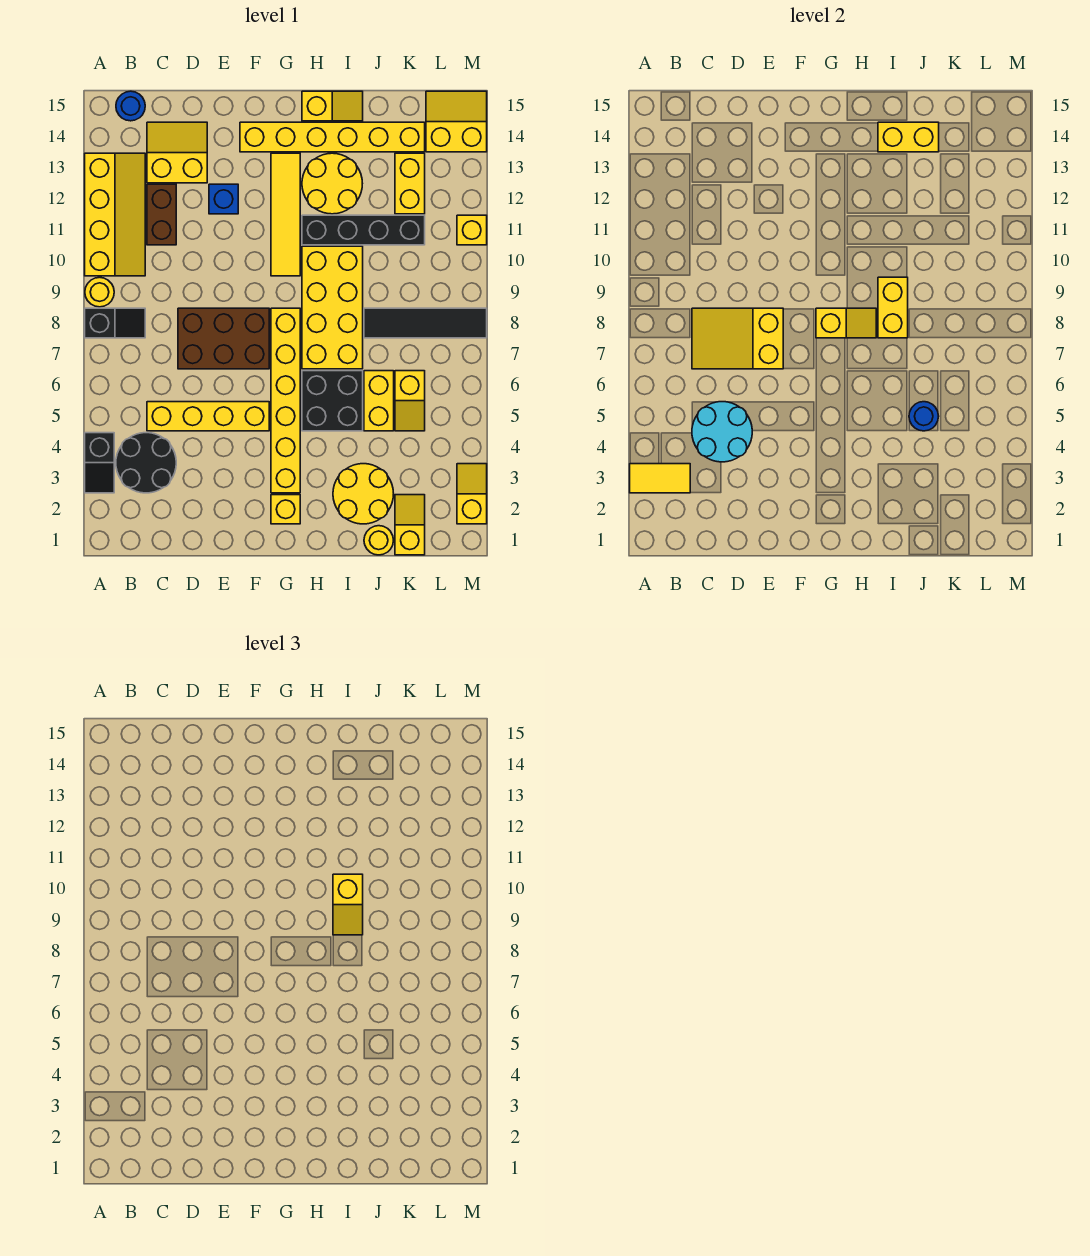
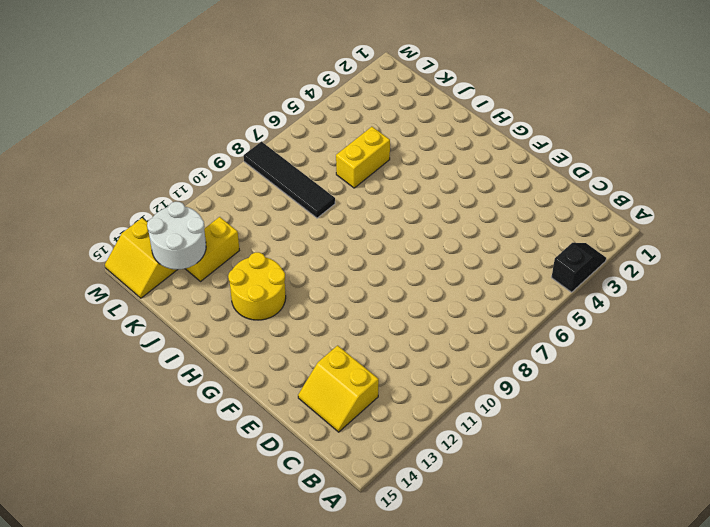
white 2x2 round brick [147,202,206,269] -> none
none -> black 1x2 slope [85,308,145,338]
none -> yellow 1x1 round brick [85,277,114,307]
none -> yellow 2x4 slope [85,153,145,276]
none -> black 2x2 round brick [116,433,176,493]

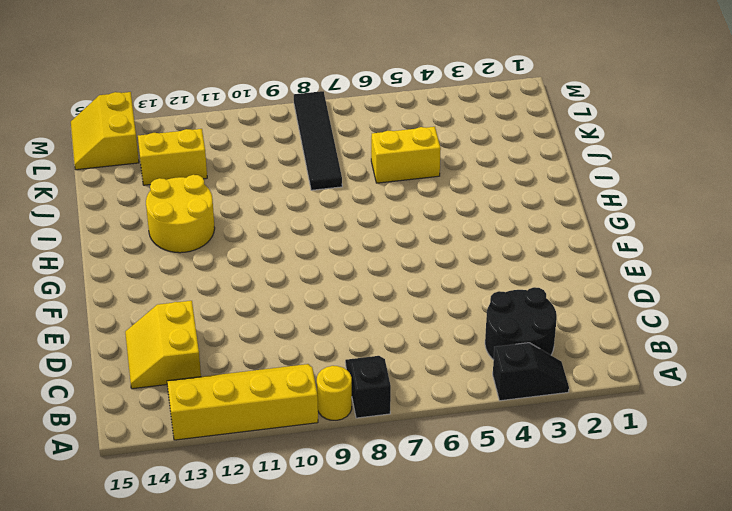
none -> blue 1x1 round brick [116,91,145,121]
none -> yellow 1x4 brick [147,402,269,431]
none -> brown 1x2 brick [147,184,176,245]
none -> brown 2x3 brick [178,308,269,369]

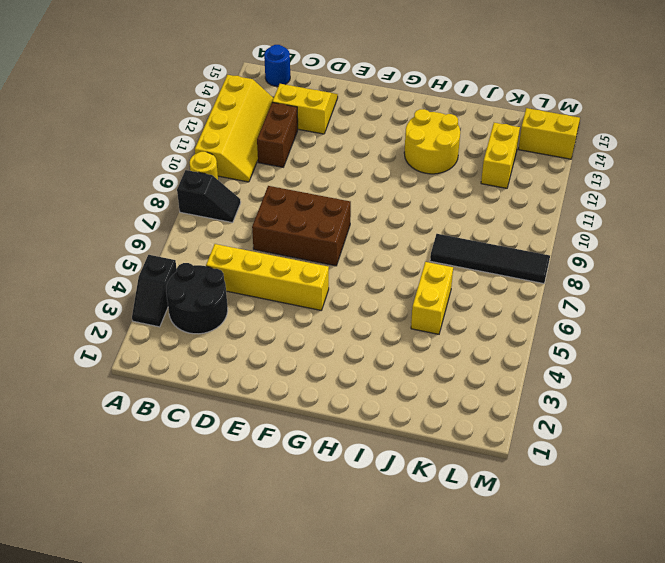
none -> blue 1x1 brick [209,184,238,214]
none -> yellow 1x6 brick [240,122,425,152]
none -> yellow 1x1 brick [271,495,300,524]
none -> yellow 1x6 brick [271,308,300,493]

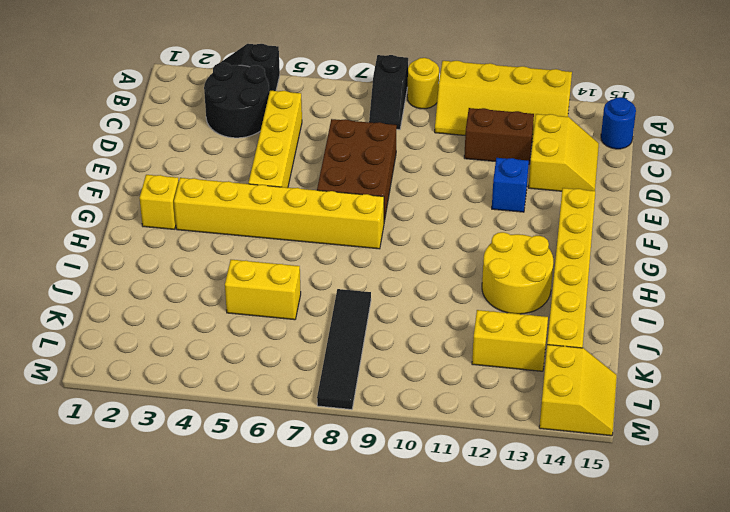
none -> yellow 1x4 tile [271,153,300,276]
none -> black 2x2 brick [302,371,363,431]
none -> yellow 2x4 brick [302,246,363,369]
none -> black 1x4 brick [302,215,425,245]

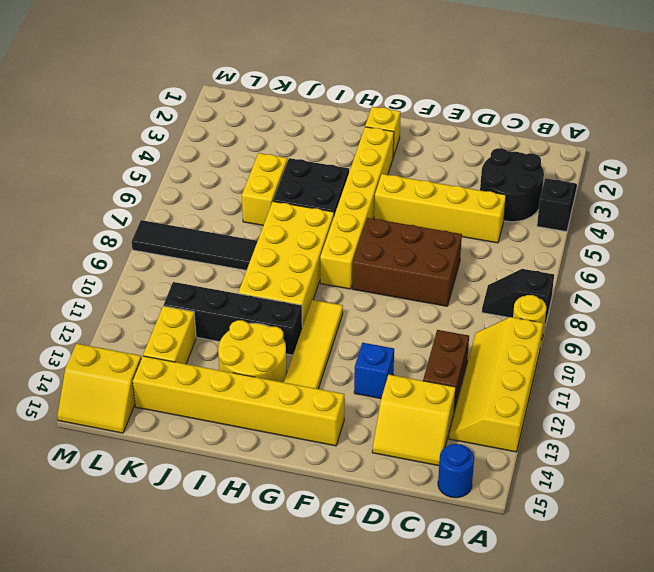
none -> yellow 1x2 slope [302,91,363,121]
none -> yellow 2x2 round brick [333,464,394,524]
none -> yellow 1x1 round brick [364,526,393,555]
none -> yellow 1x2 slope [395,495,425,555]

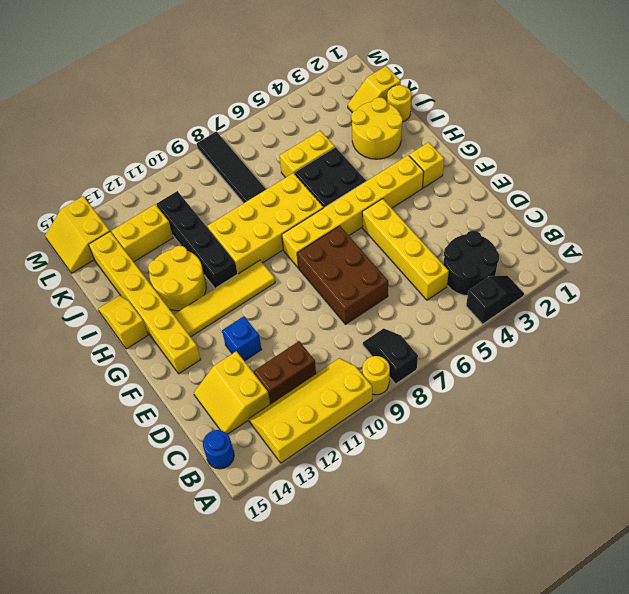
none -> yellow 1x2 slope [395,371,425,431]
none -> yellow 1x2 slope [457,464,487,524]
none -> yellow 1x1 brick [457,215,487,245]
none -> yellow 1x2 tile [630,464,690,493]

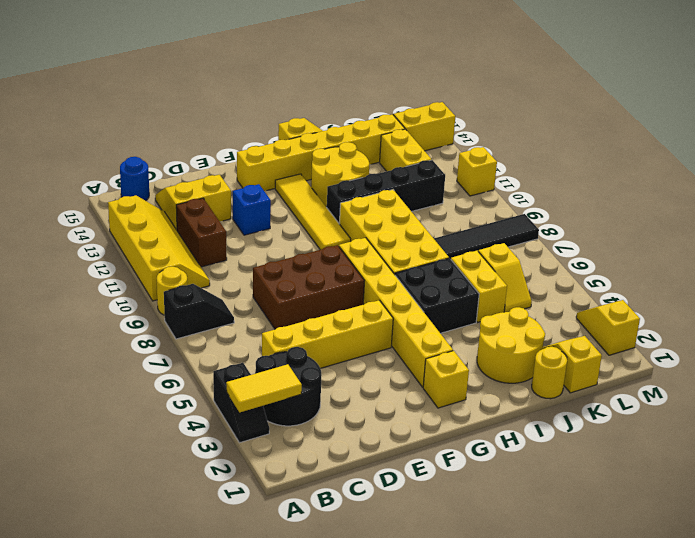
none -> cyan 2x2 round brick [692,402,752,462]
none -> yellow 2x3 slope [692,308,783,369]
none -> yellow 1x2 slope [816,308,876,338]
none -> yellow 1x2 brick [878,277,908,338]

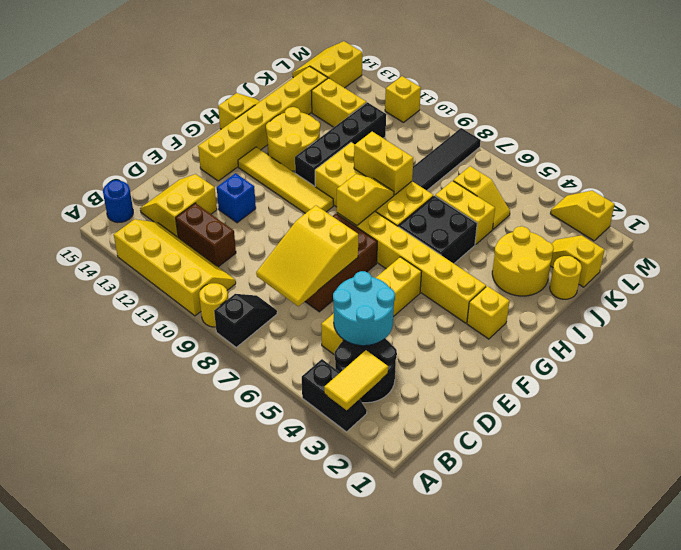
none -> yellow 1x2 brick [878,122,939,152]
none -> blue 1x1 round brick [909,402,939,431]
none -> yellow 1x2 slope [333,874,363,935]

